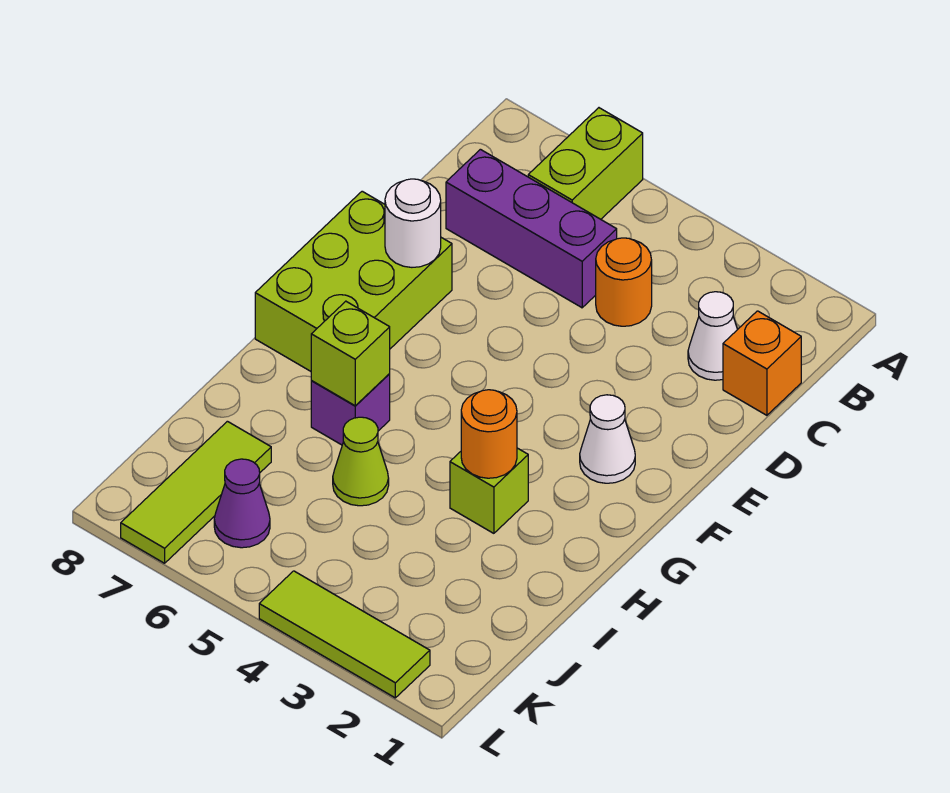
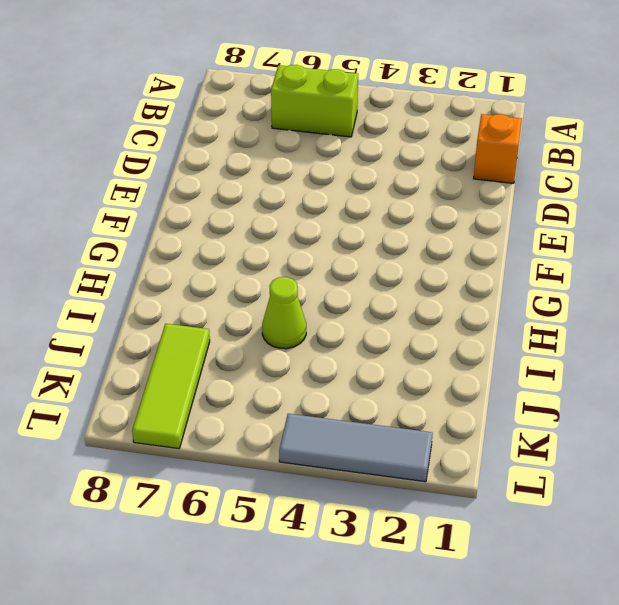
lime 1x2 brick [271,65,358,137] -> lime 1x2 brick turned to [528,108,643,219]
grey 1x3 tile [279,414,433,482] -> lime 1x3 tile [259,571,430,698]
none -> white 1x1 cone [688,292,738,380]
none -> orange 1x1 round brick [596,238,652,326]
none -> purple 1x3 brick [446,149,617,308]

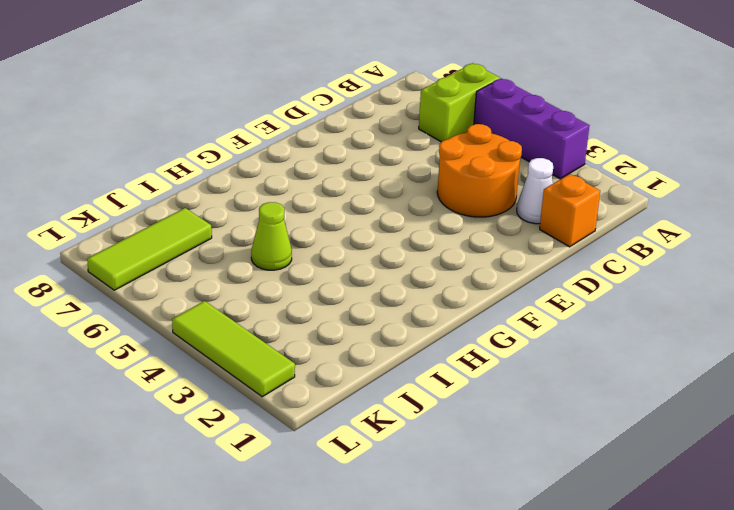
purple 1x3 brick [474,78,590,179] -> purple 1x3 brick moved to [446,149,617,308]
orange 2x2 round brick [437,124,522,217] -> orange 1x1 round brick [596,238,652,326]
none -> lime 2x3 brick [255,191,452,371]
none -> white 1x1 cone [580,395,635,483]
none -> lime 1x1 brick [450,448,528,533]

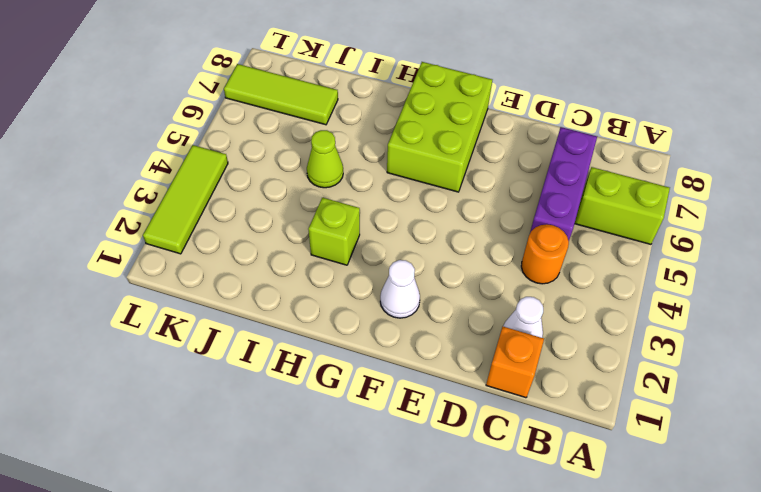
lime 2x3 brick [387,62,492,192] -> lime 2x3 brick turned to [255,191,452,371]
none -> purple 1x1 brick [311,374,390,445]
none -> purple 1x1 cone [214,459,270,548]
none -> white 1x1 round brick [385,179,441,267]

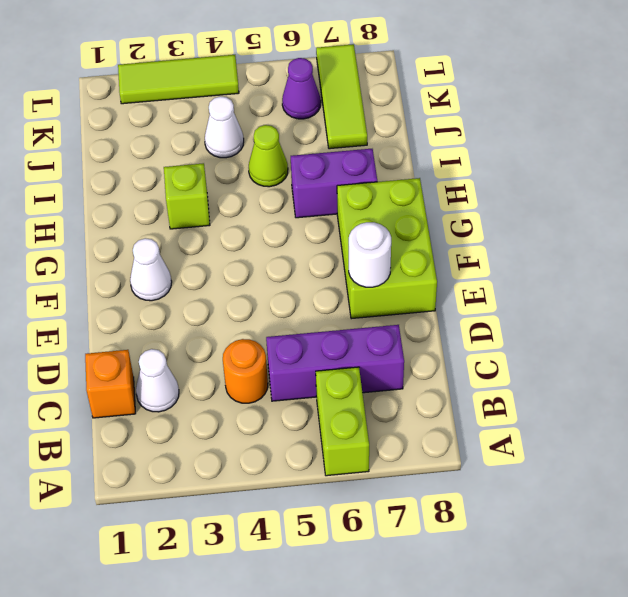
purple 1x2 brick [291,149,377,218] -> purple 1x1 brick [311,374,390,445]
white 1x1 cone [205,96,244,158] -> none
none -> orange 1x1 round brick [461,390,517,478]
none -> lime 1x1 brick [311,301,390,406]

